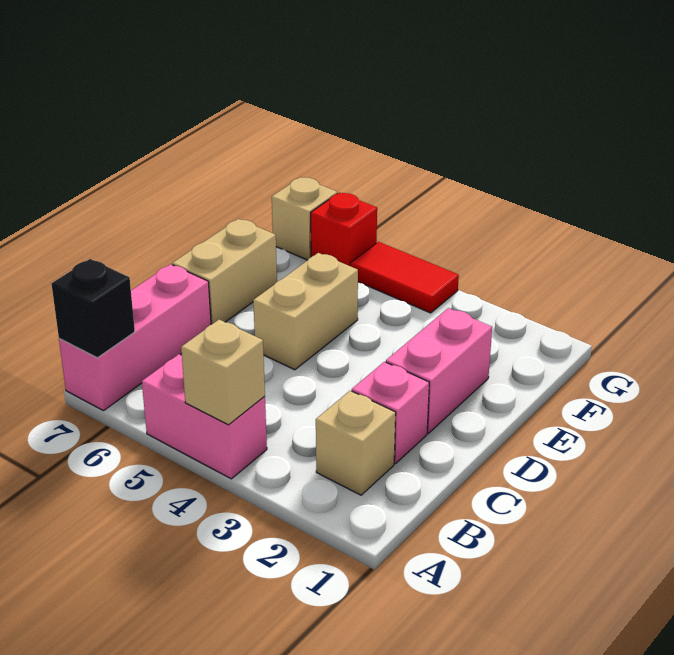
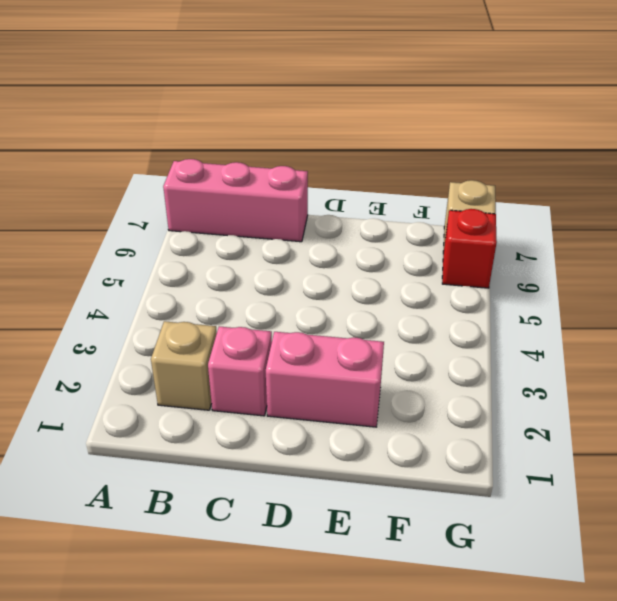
none -> pink 1x2 brick [142,354,267,479]
none -> tan 1x2 brick [253,253,358,370]
none -> tan 1x2 brick [172,219,277,324]

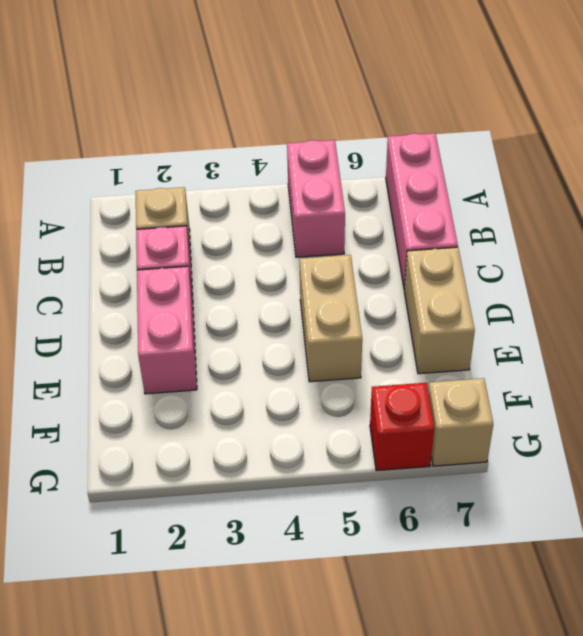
pink 1x2 brick [287,140,345,257] -> pink 1x2 brick turned to [142,354,267,479]
none -> red 1x2 tile [351,242,459,313]
none -> tan 1x1 brick [181,320,265,425]
none -> black 1x1 brick [52,259,135,358]

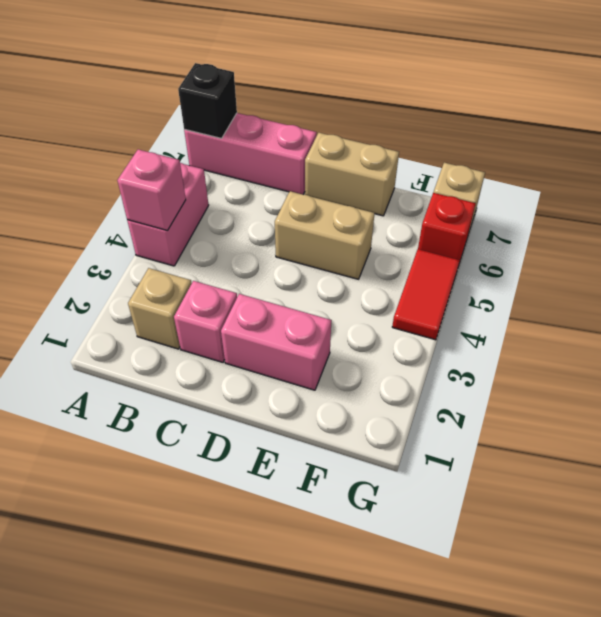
pink 1x1 brick [117,149,186,231] -> tan 1x1 brick [181,320,265,425]

